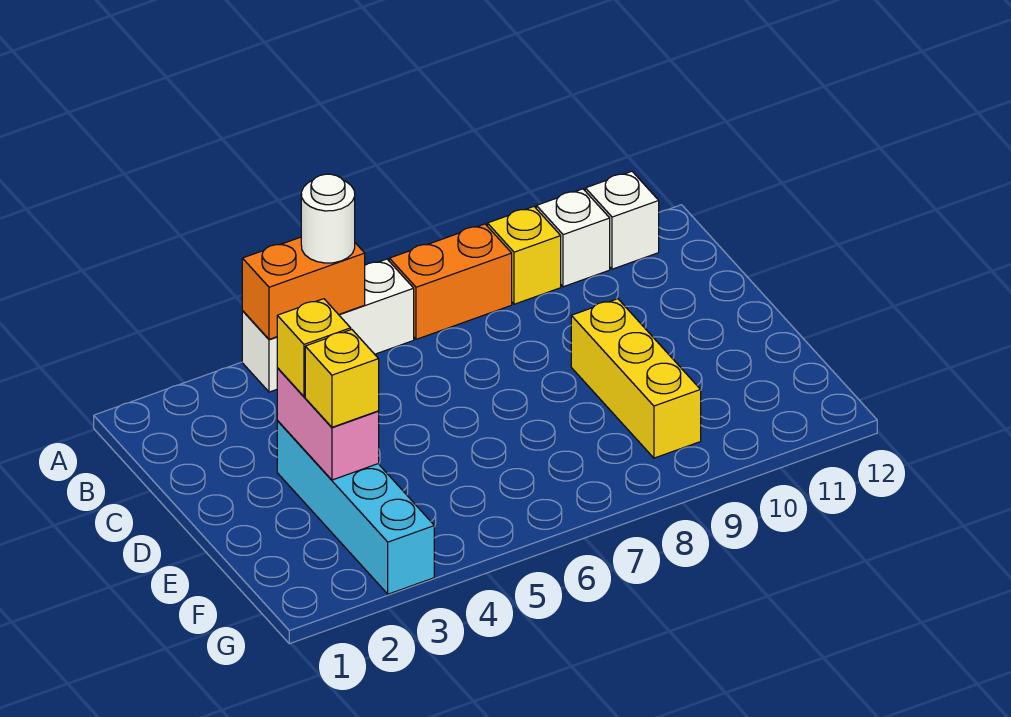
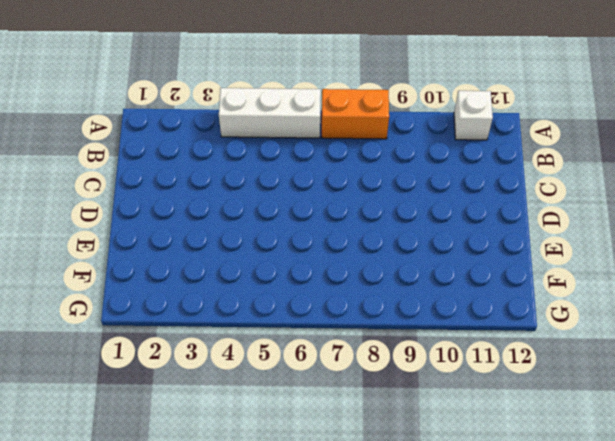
none -> yellow 1x1 brick [487,207,561,304]
none -> white 1x1 brick [536,189,610,287]
none -> cyan 1x4 brick [277,421,434,594]

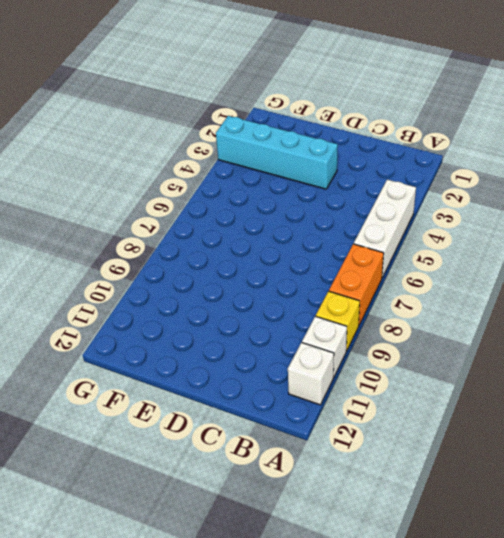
none -> yellow 1x3 brick [571,299,701,458]
none -> orange 1x2 brick [242,237,365,339]
none -> pink 1x2 brick [277,368,379,480]

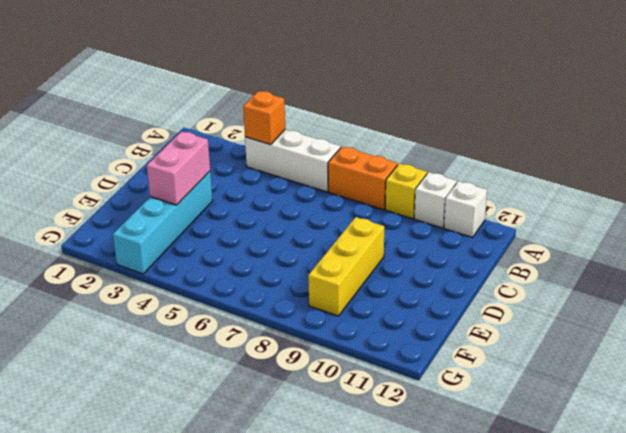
orange 1x1 brick [243,91,285,145] -> orange 1x2 brick [242,237,365,339]
none -> white 1x1 round brick [301,174,355,263]
none -> yellow 1x1 brick [277,299,351,397]
none -> yellow 1x1 brick [305,329,379,427]

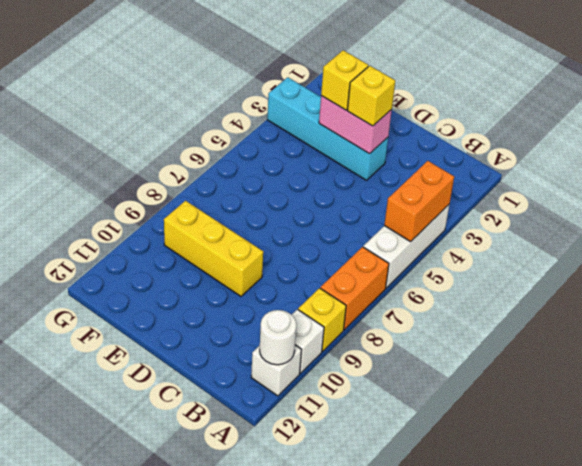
white 1x1 round brick [260,310,296,365] -> white 1x1 round brick moved to [301,174,355,263]

